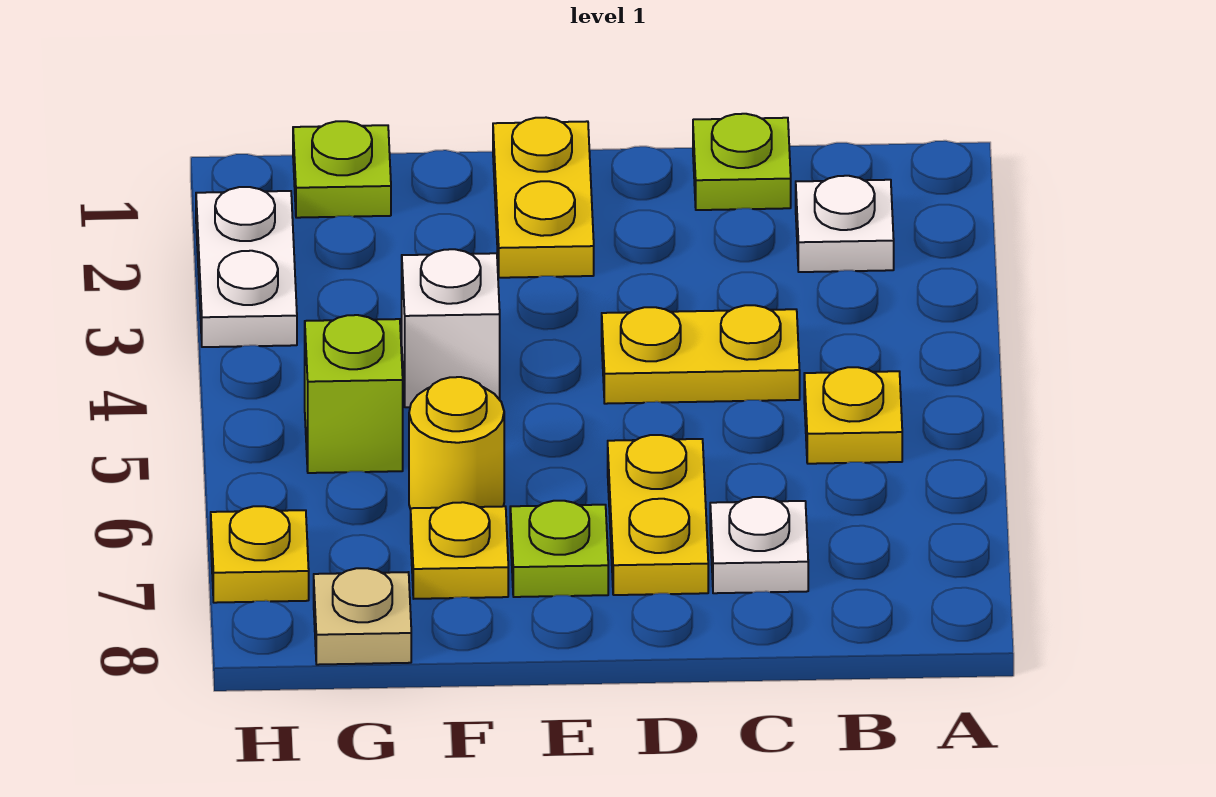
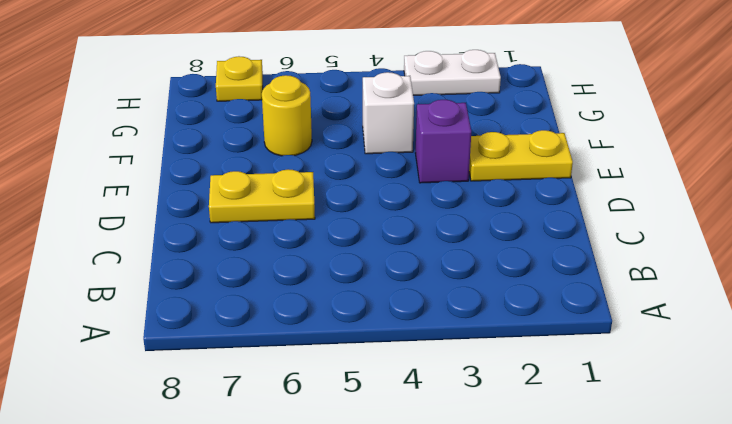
purple 1x1 brick [415,100,471,183] -> none
none -> white 1x1 plate [796,176,894,272]
none -> yellow 1x1 plate [804,367,902,464]
none -> lime 1x1 plate [693,114,791,210]

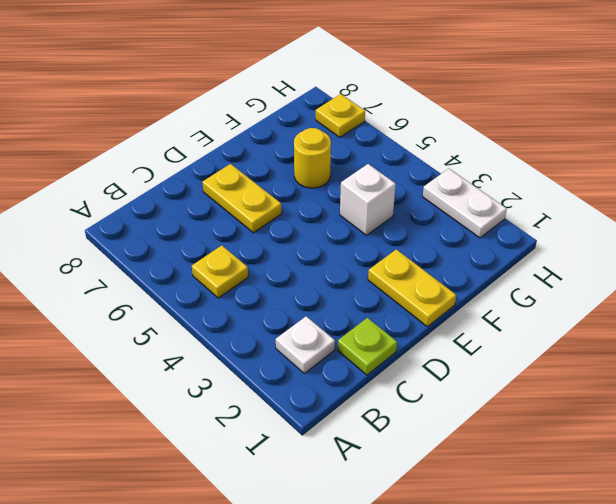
none -> yellow 1x2 plate [602,305,800,404]
none -> white 1x1 plate [710,497,808,593]
none -> lime 1x1 plate [510,501,608,597]

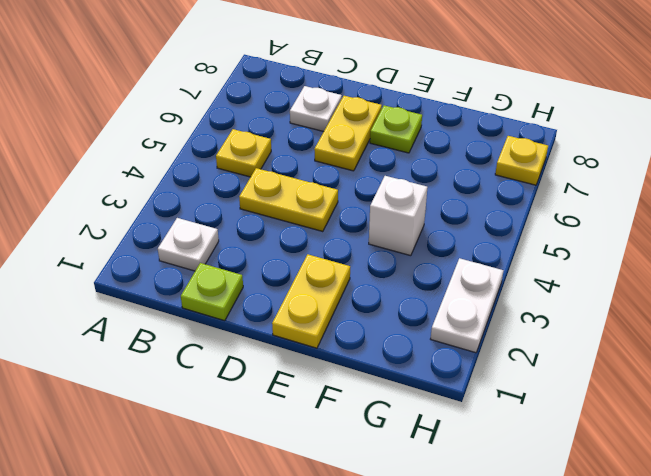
none -> yellow 1x1 round brick [409,377,504,509]
none -> yellow 1x1 plate [411,502,508,599]
none -> lime 1x1 plate [293,121,391,218]

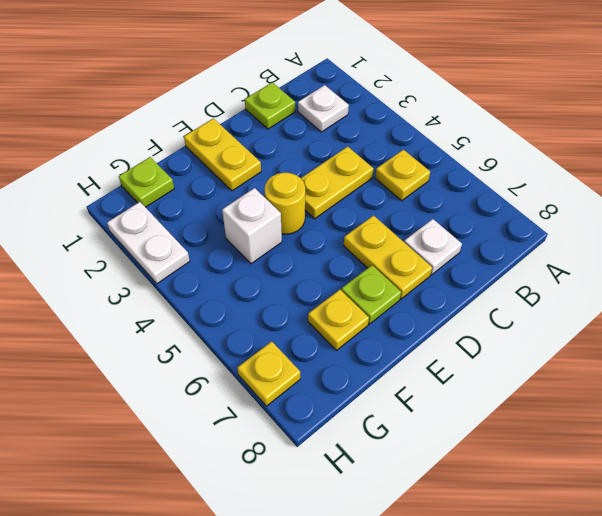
yellow 1x1 round brick [264,173,305,234] -> yellow 1x1 round brick moved to [409,377,504,509]
none -> lime 1x1 brick [305,315,403,473]
none -> tan 1x1 plate [314,568,411,665]

